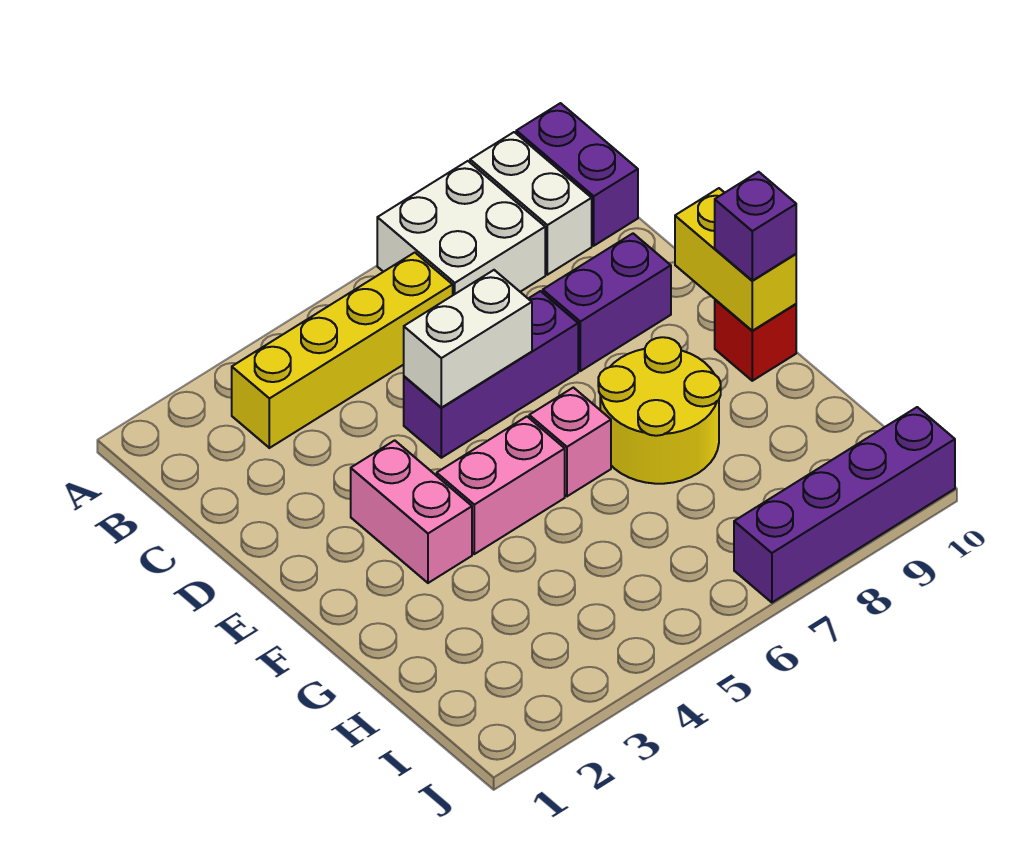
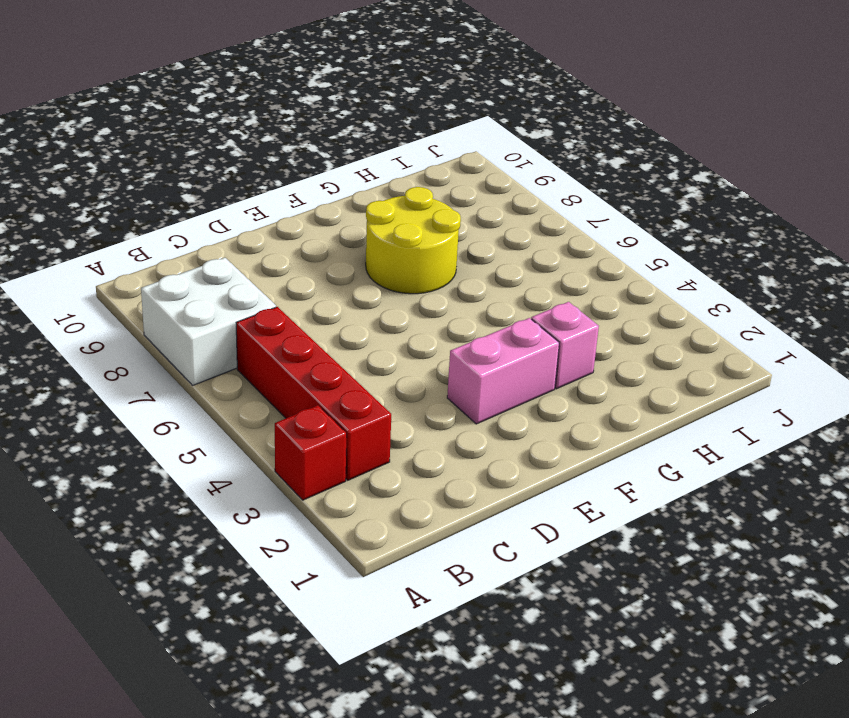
red 1x1 brick [275,405,347,500] -> red 1x1 brick moved to [715,300,796,381]
red 1x4 brick [236,307,391,480] -> yellow 1x4 brick [232,253,453,448]
pink 1x1 brick [531,302,599,389] -> pink 1x1 brick moved to [529,388,611,496]
none -> white 1x2 brick [470,132,592,275]
none -> purple 1x2 brick [516,103,638,246]
none -> purple 1x3 brick [404,291,578,458]

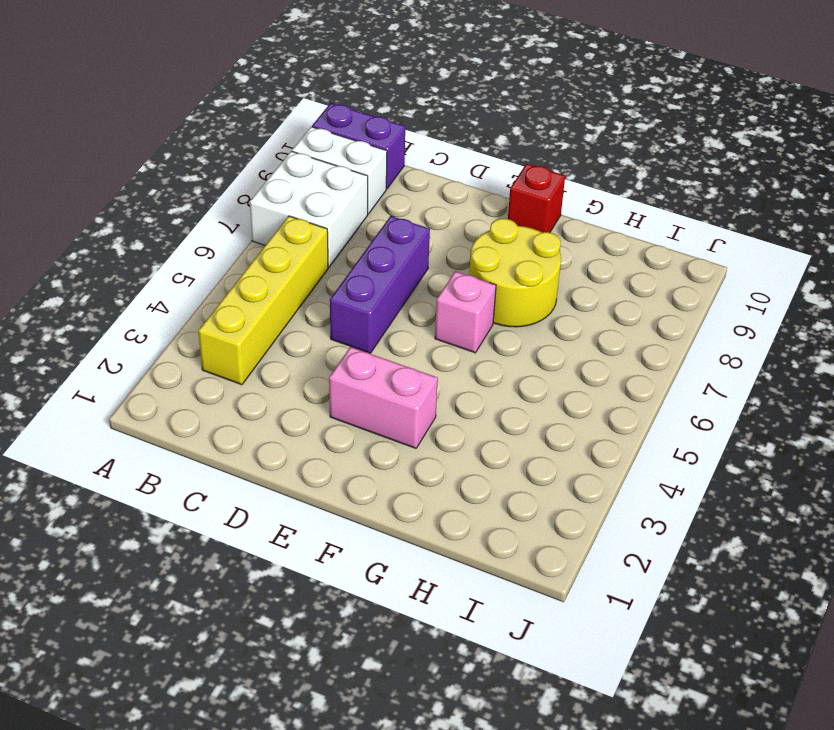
none -> purple 1x2 brick [543,234,671,371]
none -> pink 1x2 brick [437,417,565,554]
none -> purple 1x4 brick [734,407,955,602]

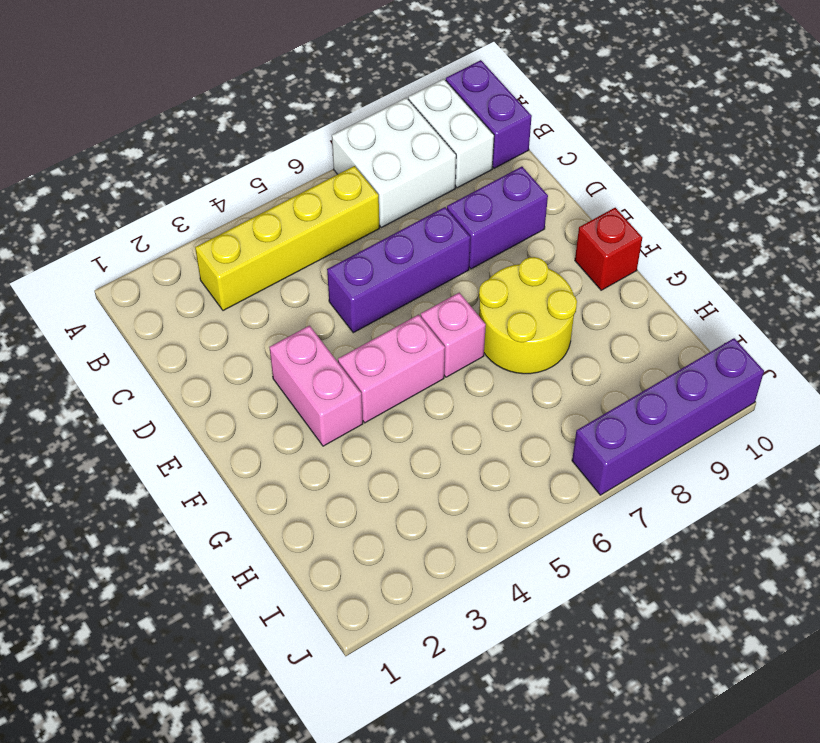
none -> white 1x2 brick [404,270,532,408]
none -> yellow 1x2 brick [675,188,796,331]
none -> purple 1x1 brick [715,172,796,281]

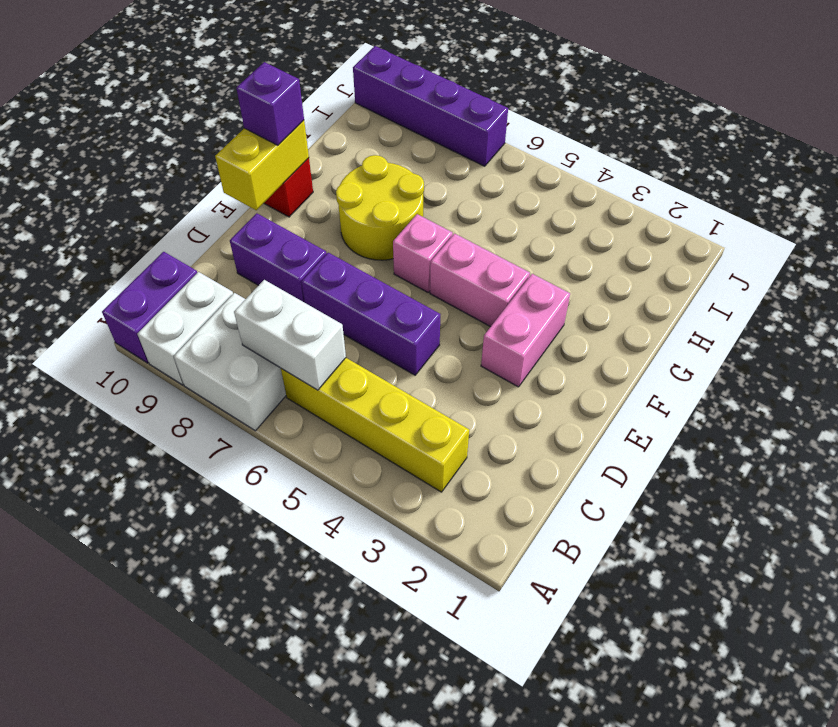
white 1x2 brick [234,280,346,390] -> white 1x2 brick moved to [404,270,532,408]

